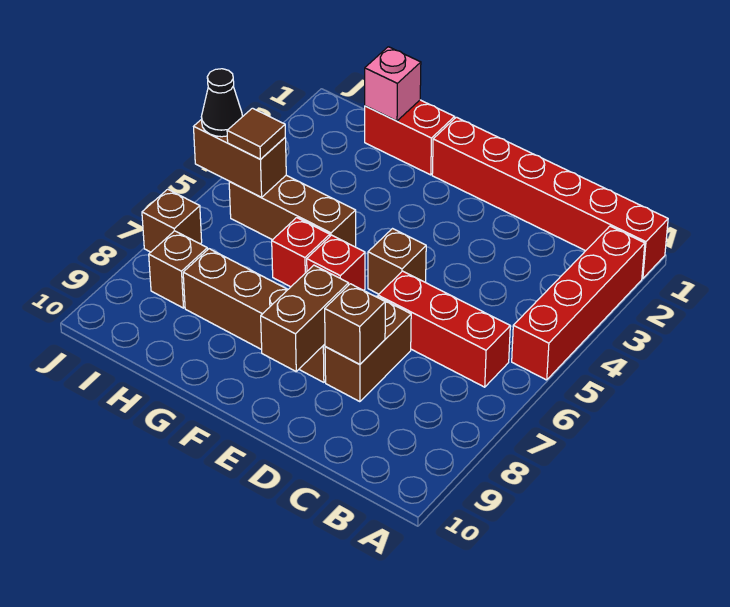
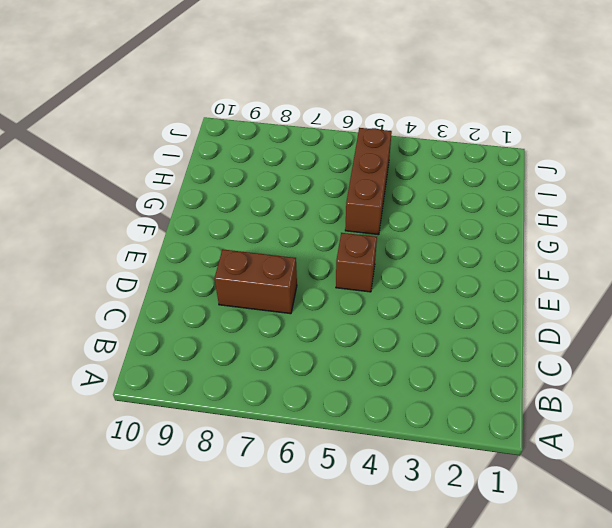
none -> red 1x6 brick [432,117,668,279]
none -> red 1x4 brick [512,226,645,380]
none -> red 1x3 brick [378,271,510,387]

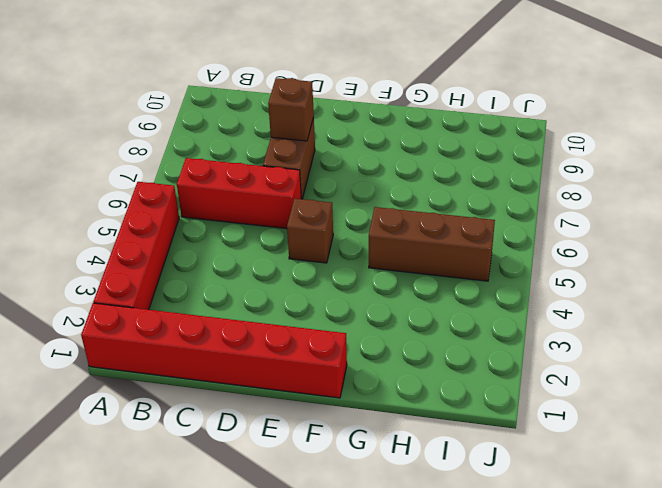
none -> brown 1x4 brick [183,249,326,382]
none -> red 1x1 brick [307,235,365,290]
none -> red 1x2 brick [365,100,455,175]

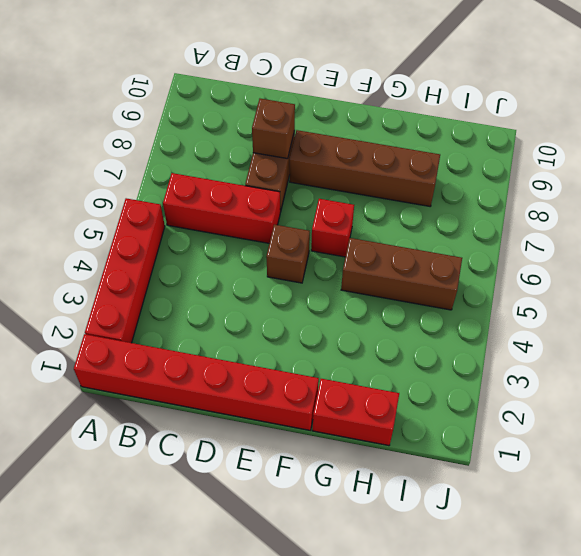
none -> red 1x1 brick [272,218,330,287]
none -> brown 1x1 brick [149,231,207,308]
none -> brown 1x1 brick [142,189,202,252]

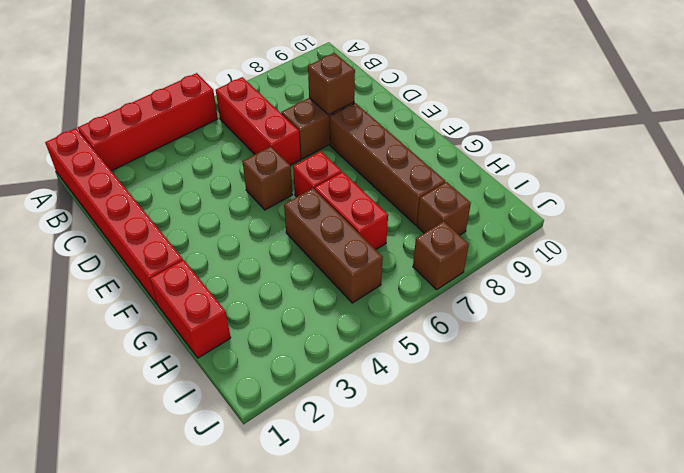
red 1x2 brick [315,172,388,250] -> red 1x1 brick [272,218,330,287]
none -> brown 1x2 brick [261,265,349,371]
none -> pink 1x1 brick [365,47,421,121]
none -> brown 1x2 brick [194,119,286,197]

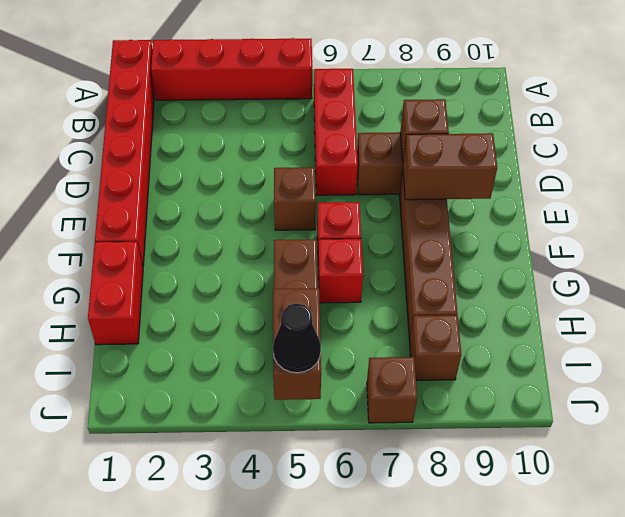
none -> pink 1x1 brick [365,47,421,121]
none -> brown 1x1 tile [227,108,285,159]

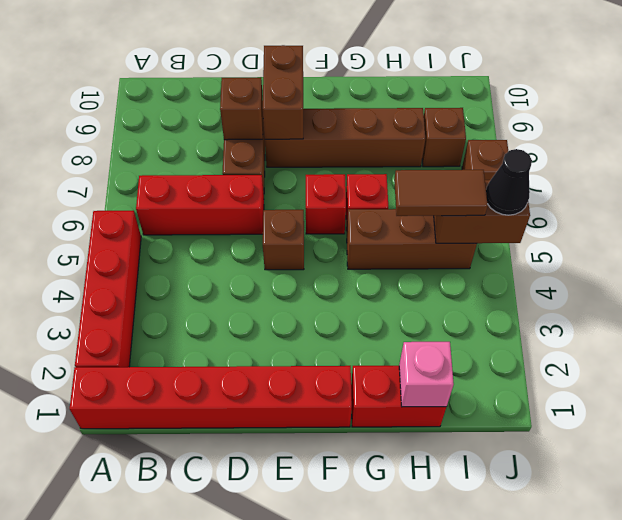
brown 1x2 tile [394,170,488,216] -> brown 1x1 tile [227,108,285,159]

